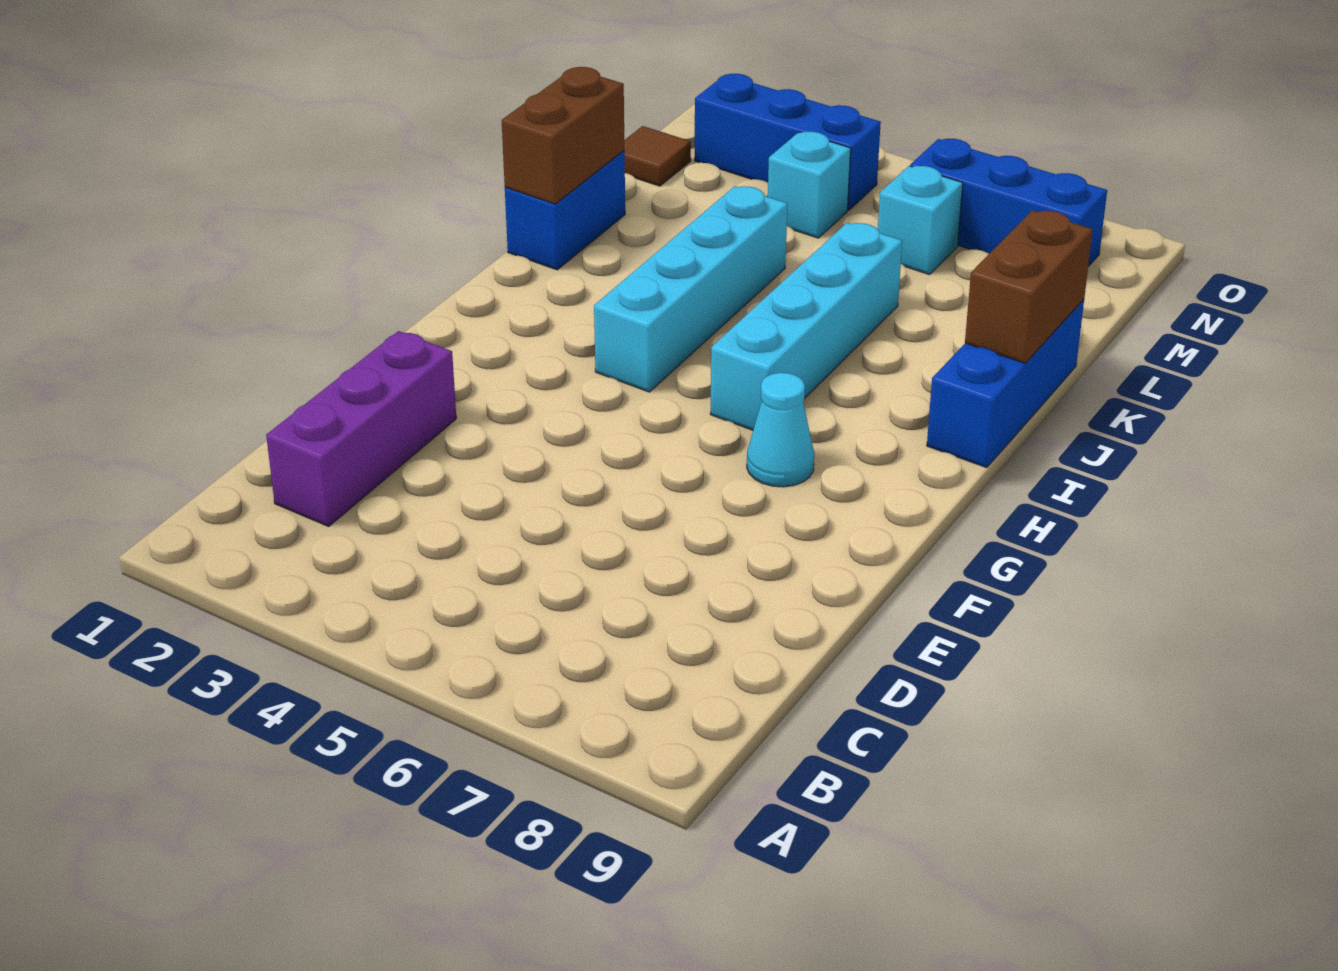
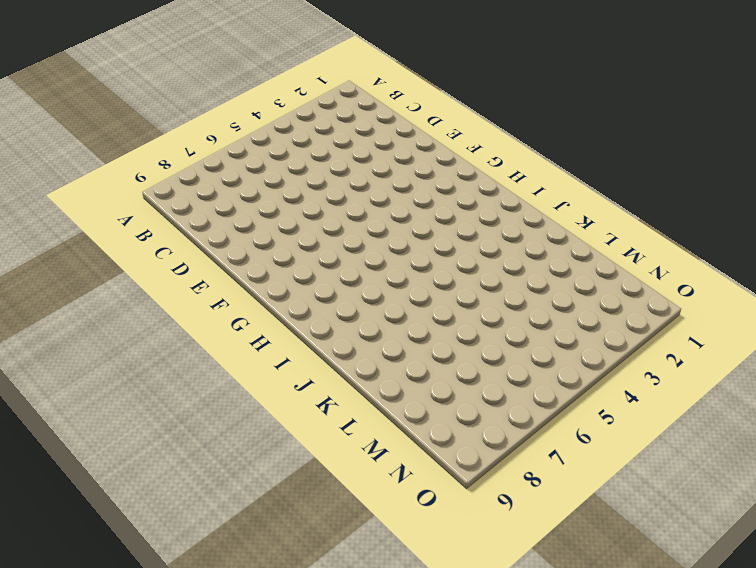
none -> purple 1x3 brick [266,331,456,526]
none -> cyan 1x1 cone [747,373,814,487]
none -> cyan 1x4 brick [594,186,788,392]

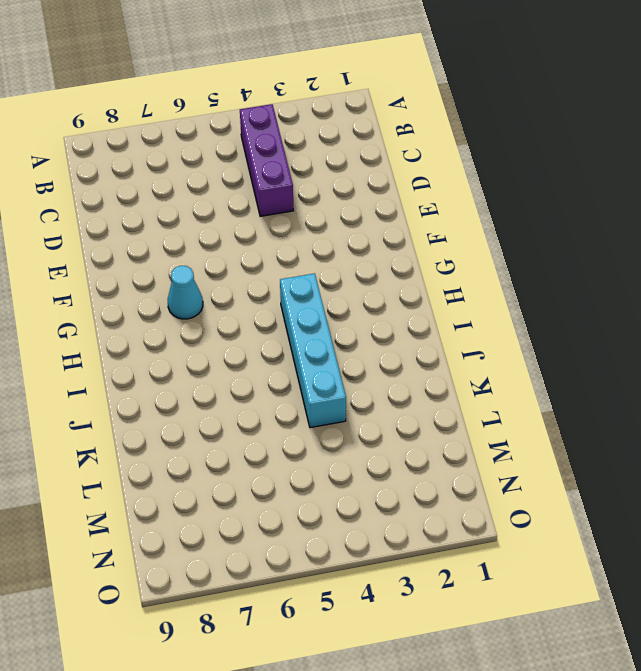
purple 1x3 brick [240,104,293,216] -> purple 1x3 brick moved to [266,331,456,526]
none -> cyan 1x4 brick [710,223,902,430]
none -> blue 1x3 brick [927,299,1084,468]
none -> blue 1x2 brick [505,151,625,270]

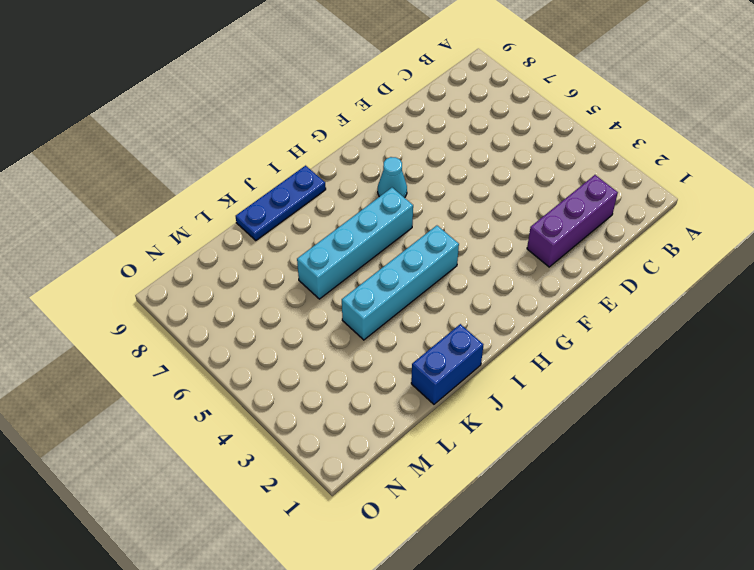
blue 1x3 plate [236,166,326,240] -> blue 1x3 brick [927,299,1084,468]
none -> brown 1x1 tile [624,126,691,186]
none -> cyan 1x1 brick [768,132,851,238]
none -> cyan 1x1 brick [878,166,963,275]

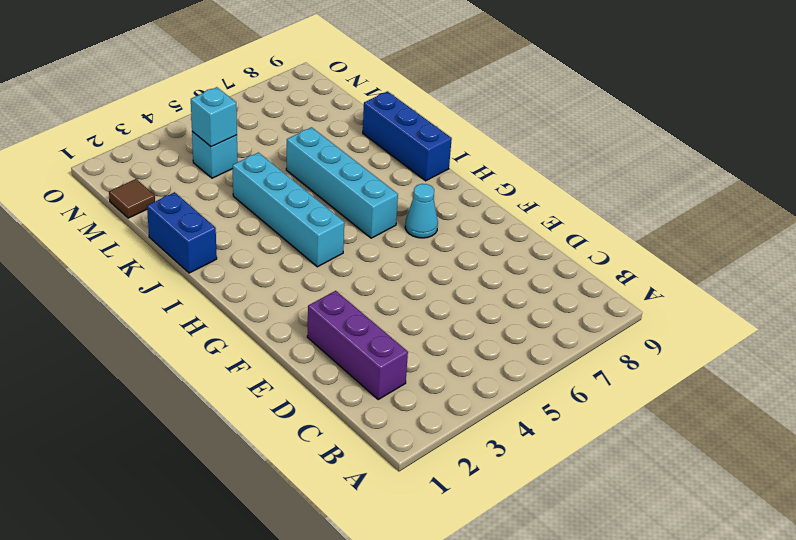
cyan 1x1 brick [191,87,237,147] -> cyan 1x1 brick moved to [878,166,963,275]
none -> blue 1x3 brick [695,74,881,210]
none -> blue 1x3 brick [910,139,1107,266]
none -> brown 1x2 brick [502,67,624,204]

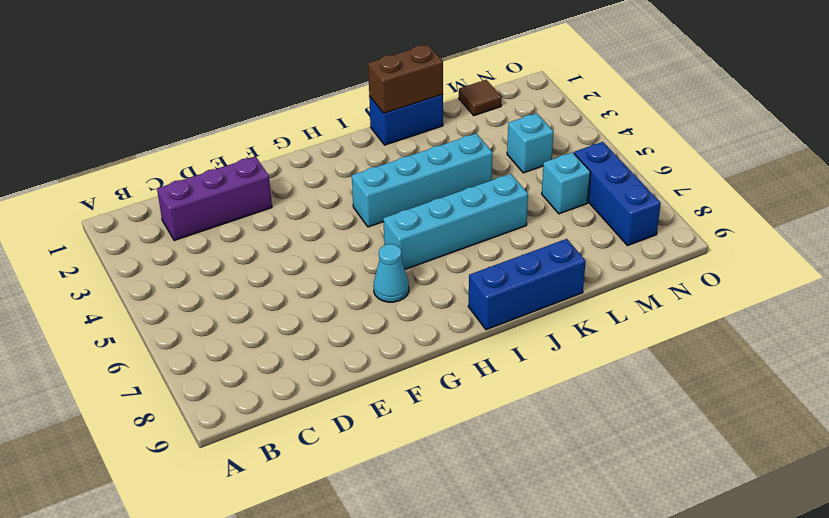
none -> blue 1x3 brick [695,74,881,210]
none -> brown 1x2 brick [965,210,1093,363]

